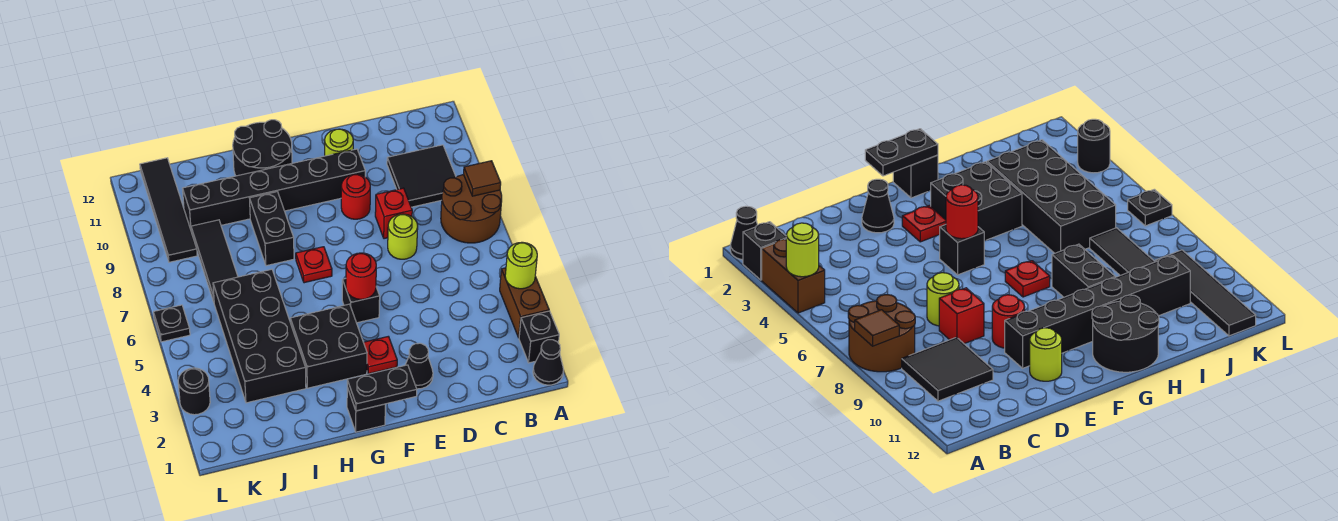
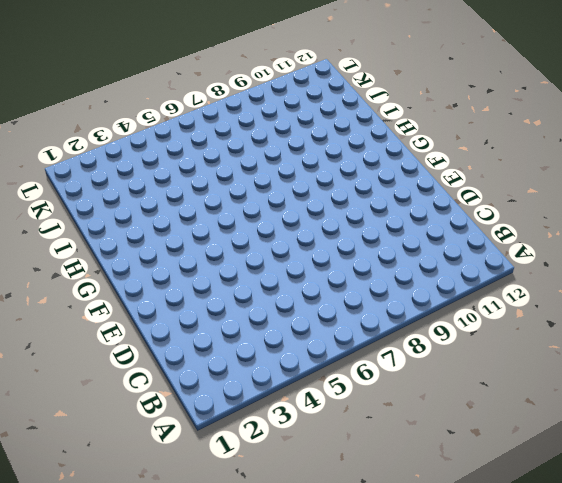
none -> black 1x1 cone [533,340,564,385]
none -> black 1x1 brick [519,311,559,363]
none -> brown 1x2 brick [500,268,549,338]

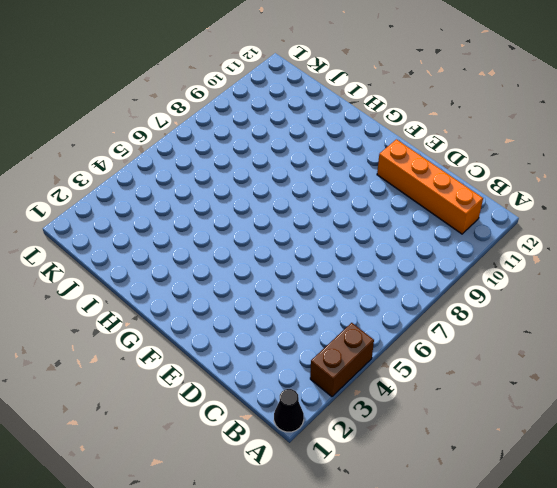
orange 1x4 brick [377,139,483,234] -> lime 1x1 round brick [325,129,353,156]
none -> black 1x1 brick [519,311,559,363]
none -> brown 2x2 round brick [441,175,502,243]
none -> black 2x2 tile [387,145,456,207]

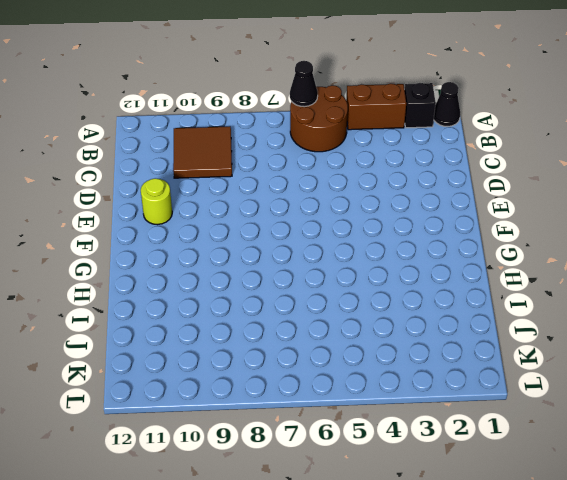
brown 2x2 round brick [290,85,348,152] -> brown 2x2 round brick moved to [441,175,502,243]
black 1x1 cone [290,61,318,107] -> black 1x1 cone moved to [405,343,433,389]
brown 2x2 tile [173,126,232,178] -> black 2x2 tile [387,145,456,207]
none -> lime 1x1 round brick [388,214,418,259]
none -> red 1x1 brick [375,188,412,239]
none -> red 1x1 round brick [341,174,370,219]

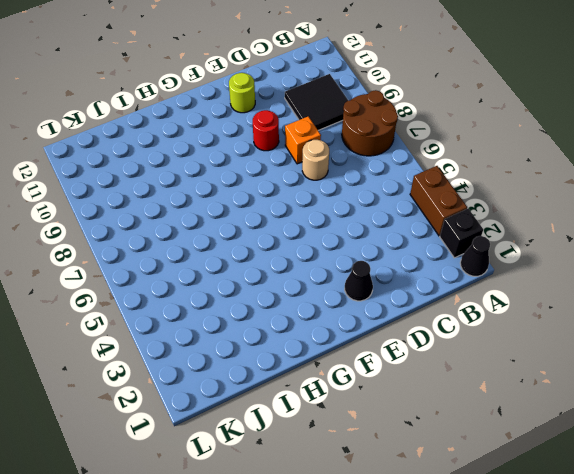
tan 1x1 round brick [302,140,329,180] -> lime 1x1 round brick [388,214,418,259]
orange 1x1 brick [285,116,321,164] -> red 1x1 brick [375,188,412,239]
none -> black 1x6 brick [183,149,365,229]
none -> red 1x1 plate [364,336,397,374]
none -> black 1x1 brick [342,279,380,323]

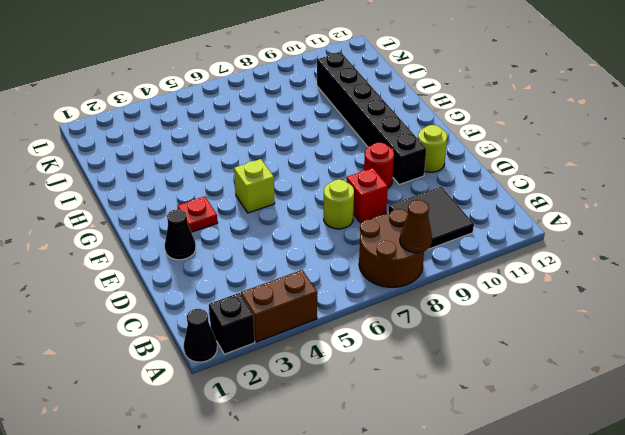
brown 1x1 cone [400,200,432,253] -> brown 1x1 tile [464,161,501,196]
lime 1x1 brick [234,159,275,213] -> black 1x1 brick [342,279,380,323]
none -> black 1x1 brick [347,388,385,432]
none -> black 2x2 brick [290,304,367,388]
none -> red 1x1 plate [296,247,332,283]

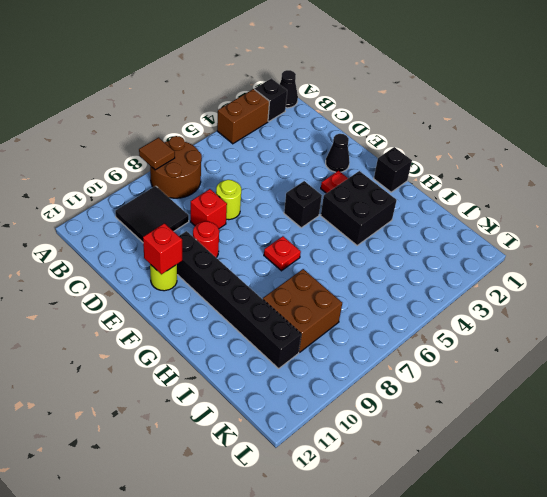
red 1x1 brick [143,223,182,274] -> none
brown 2x2 brick [263,269,342,352] -> black 1x3 tile [191,220,238,302]
none -> black 2x2 round brick [233,120,292,176]
none -> black 1x2 brick [250,192,294,266]
none -> black 2x4 brick [213,269,306,403]

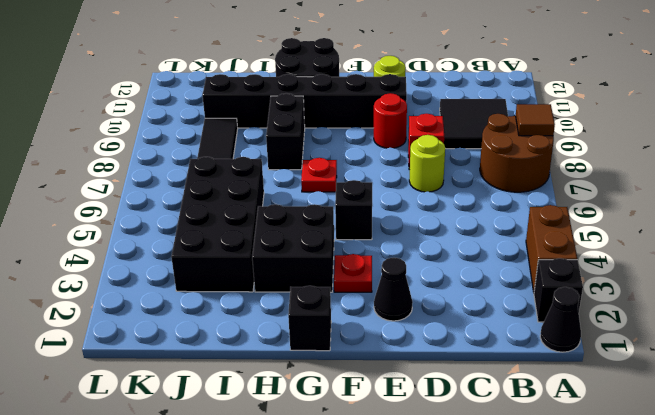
none -> black 1x4 tile [140,158,197,262]
none -> black 1x1 round brick [178,368,210,415]
none -> black 1x1 plate [153,305,190,342]

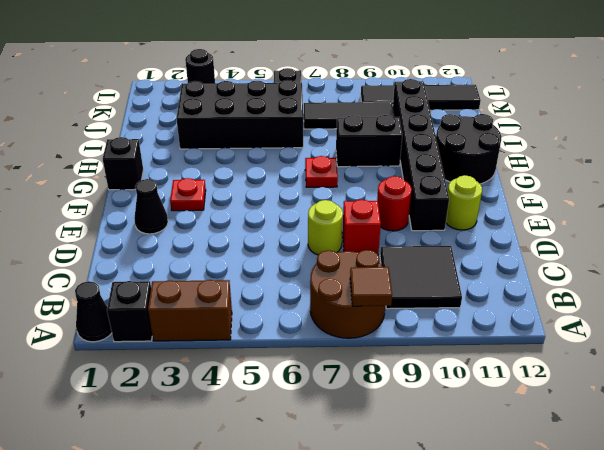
none -> black 1x1 brick [342,279,380,323]
none -> black 2x2 brick [290,304,367,388]
none -> lime 1x1 round brick [505,242,537,289]

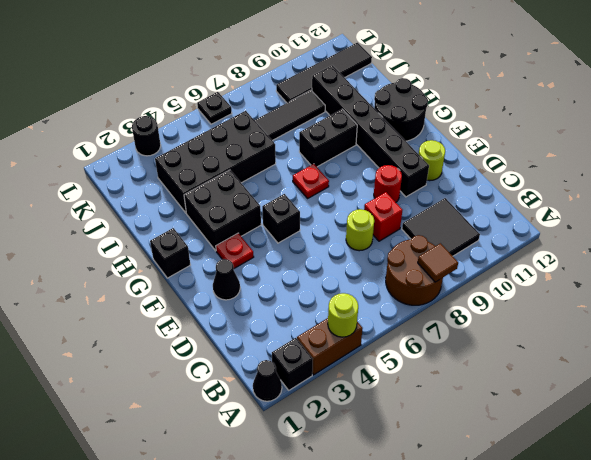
none -> black 1x2 plate [347,365,417,411]
none -> red 1x1 round brick [346,253,376,299]

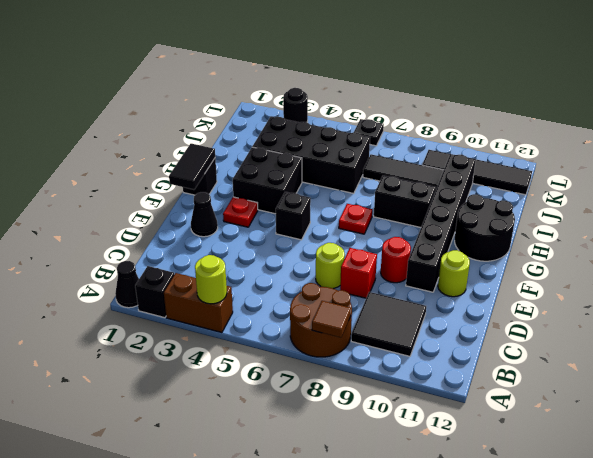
black 1x2 tile [169,144,215,190] -> black 1x2 plate [347,365,417,411]
none -> red 1x1 round brick [346,253,376,299]

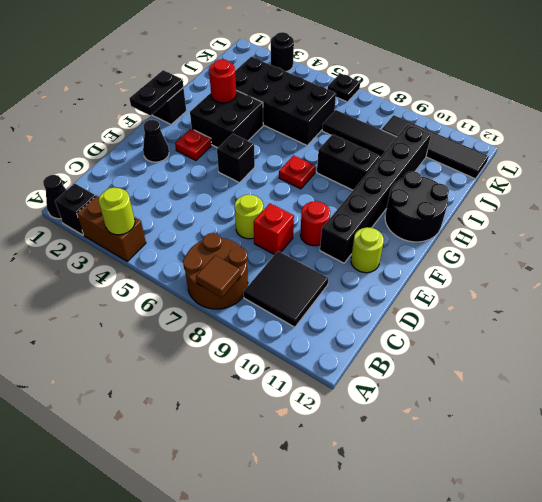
red 1x1 round brick [209,59,236,103] -> red 1x1 round brick moved to [346,253,376,299]

